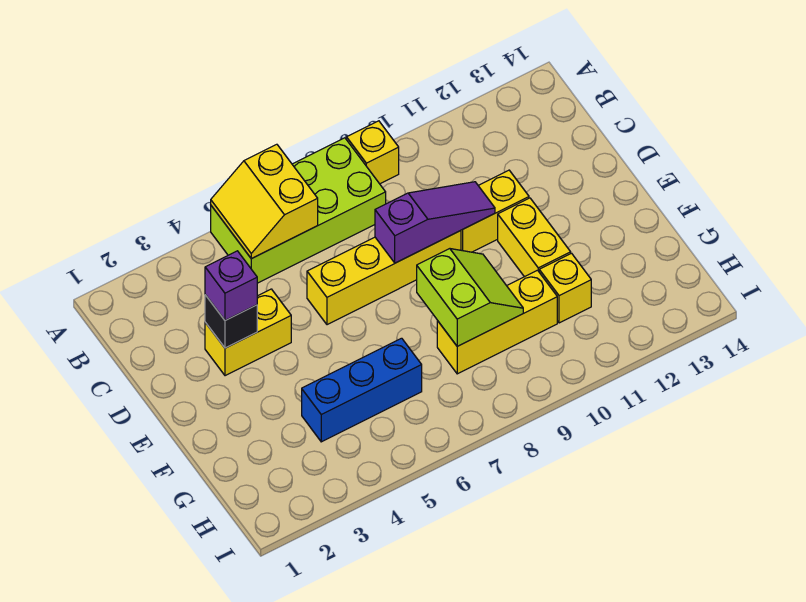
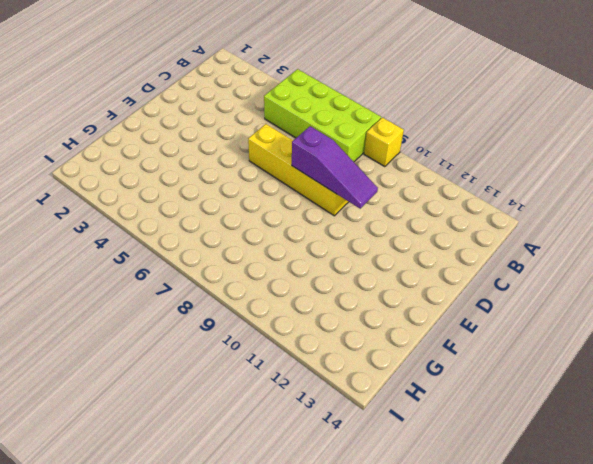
none -> yellow 1x2 brick [205,289,291,376]
none -> yellow 1x2 brick [461,170,529,252]
none -> yellow 1x2 brick [498,198,571,277]

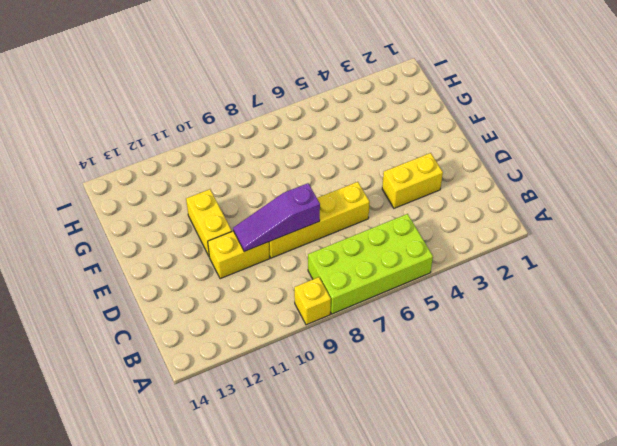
none -> blue 1x3 brick [302,338,422,442]
none -> yellow 1x3 brick [437,270,557,374]
none -> yellow 1x1 brick [539,253,591,323]

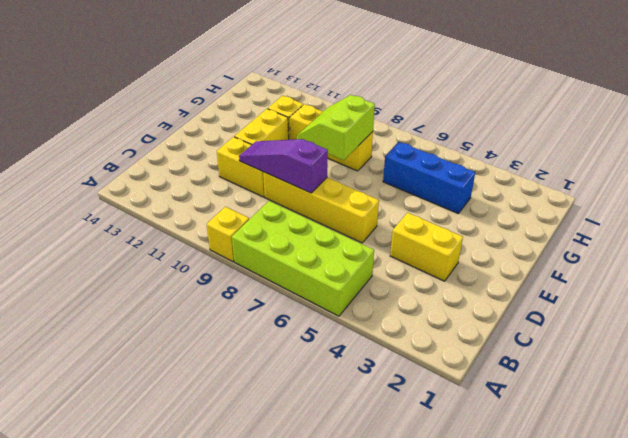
none -> yellow 2x2 slope [211,144,318,259]
none -> black 1x1 brick [205,295,257,348]
none -> purple 1x1 brick [205,251,257,320]

